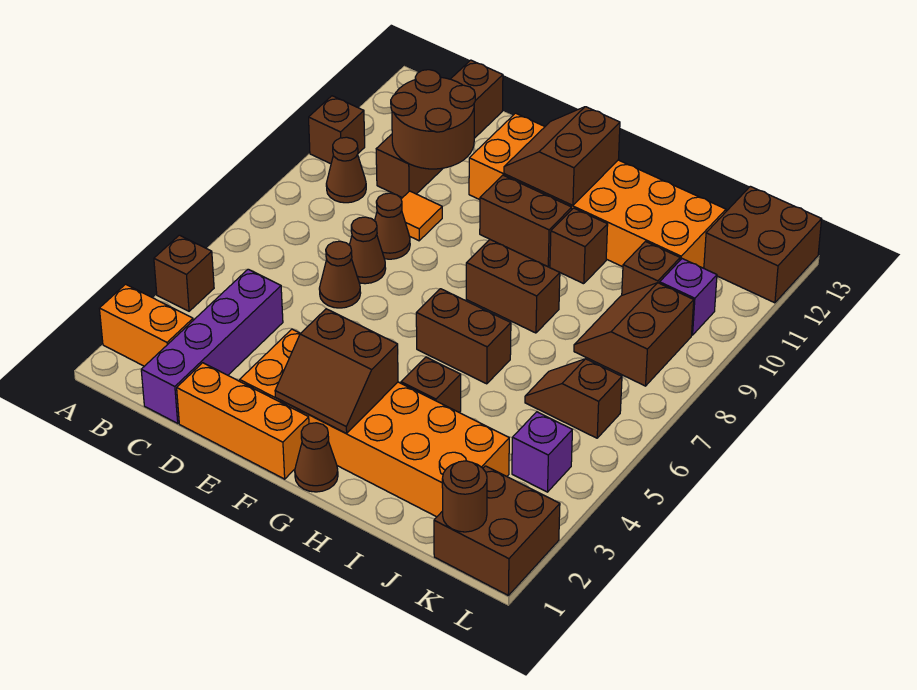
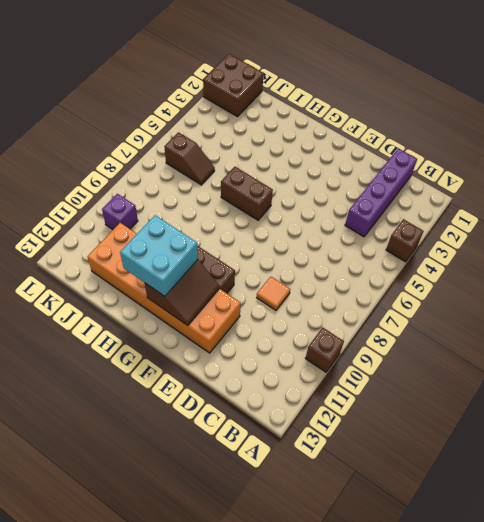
cyan 2x2 brick [120,215,198,296] -> none
none -> orange 1x2 brick [99,284,193,366]
none -> brown 1x1 cone [326,137,366,203]
none -> brown 1x4 brick [376,60,503,198]
none -> orange 1x3 brick [177,363,309,479]

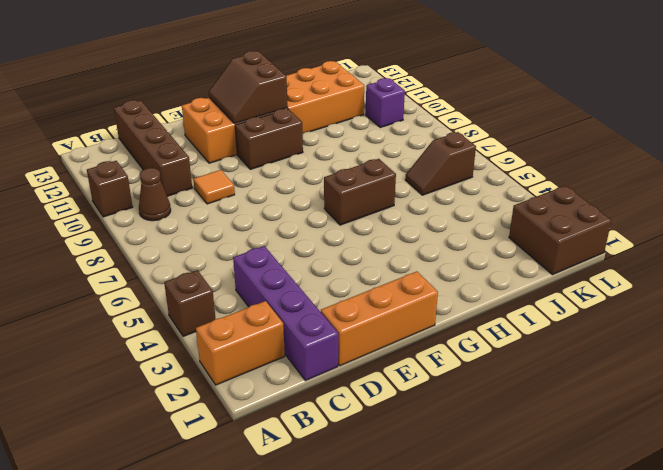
none -> brown 1x1 cone [319,241,361,308]
none -> brown 1x1 cone [350,217,386,284]
none -> brown 1x1 cone [375,193,410,259]
none -> orange 2x6 brick [240,329,509,517]

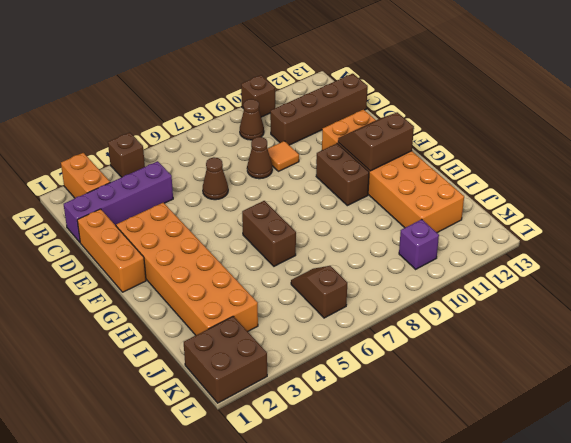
none -> brown 1x1 cone [350,217,386,284]
none -> brown 1x1 cone [295,423,338,492]
none -> brown 1x2 brick [466,240,560,333]
none -> brown 1x1 brick [401,357,461,412]

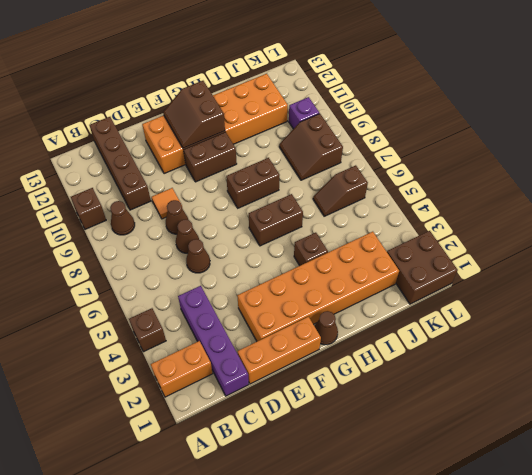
none -> brown 1x1 brick [550,208,608,284]
none -> brown 1x1 brick [622,242,680,295]
none -> purple 1x1 brick [512,412,572,492]
none -> brown 2x2 brick [704,186,822,303]

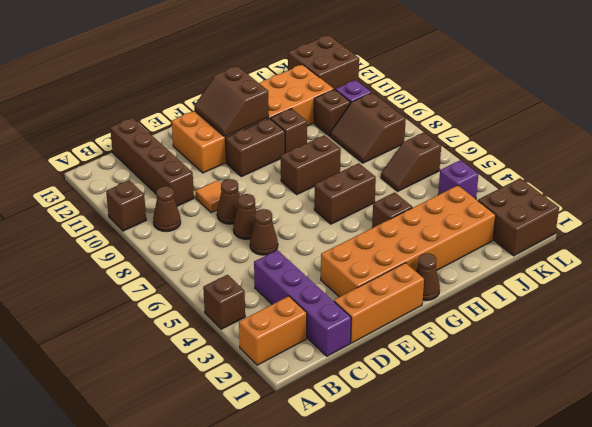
none -> brown 2x2 round brick [391,70,475,169]
none -> brown 2x2 slope [275,309,398,433]
none -> brown 1x1 round brick [442,461,487,532]

